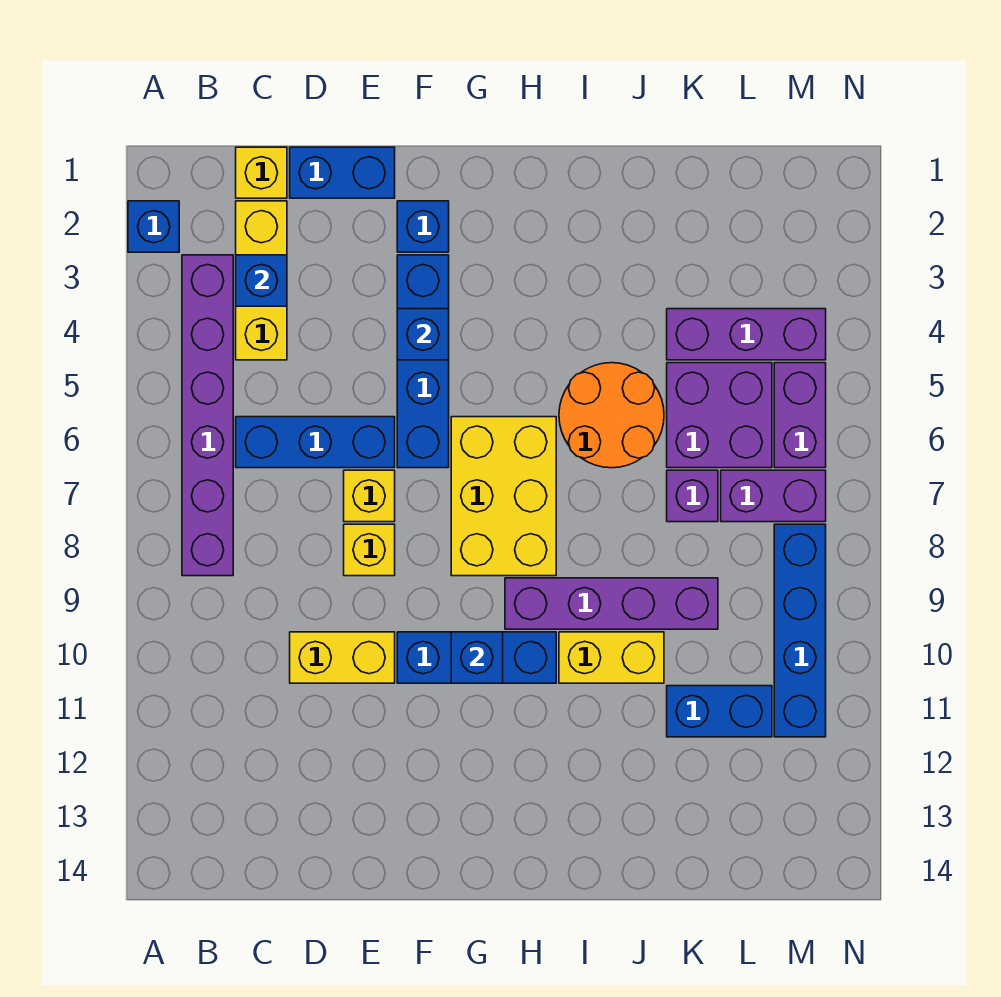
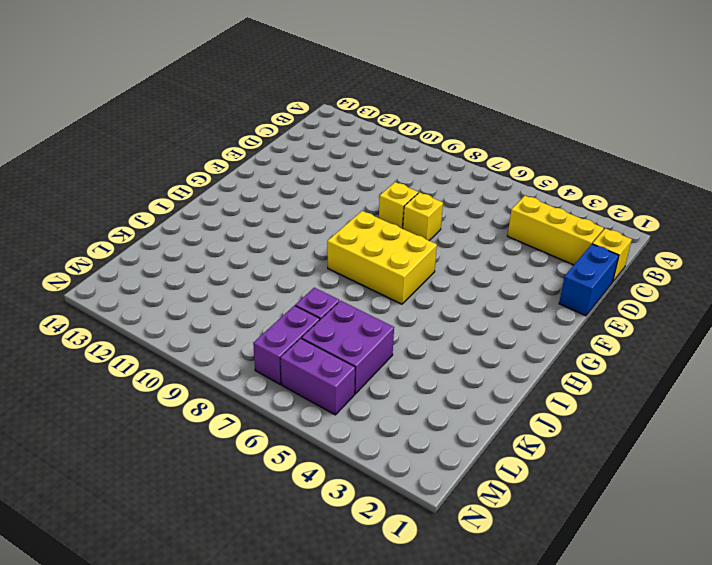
none -> blue 1x1 brick [128,201,179,252]
none -> purple 1x6 brick [182,255,233,576]
none -> blue 1x3 brick [236,417,395,468]

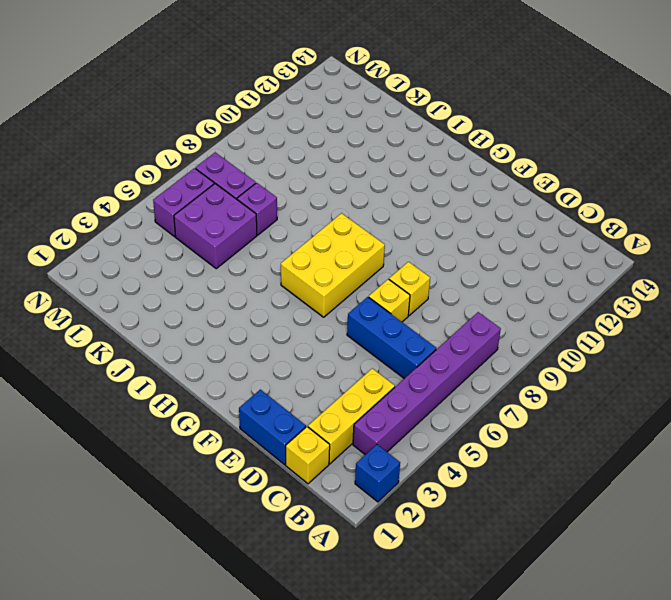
none -> yellow 1x2 brick [290,632,395,683]
none -> blue 1x1 brick [397,201,449,252]
none -> blue 1x4 brick [397,255,449,468]

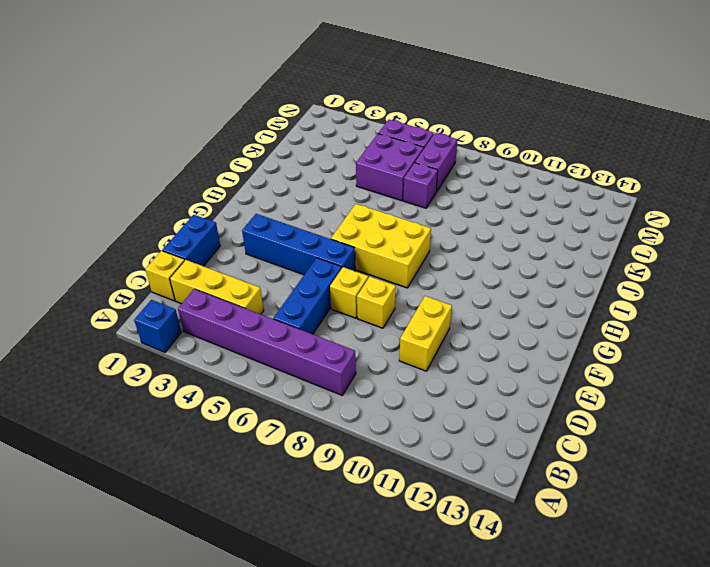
none -> blue 1x1 brick [397,201,449,252]
none -> blue 1x3 brick [397,632,556,683]
none -> purple 1x4 brick [505,578,718,629]

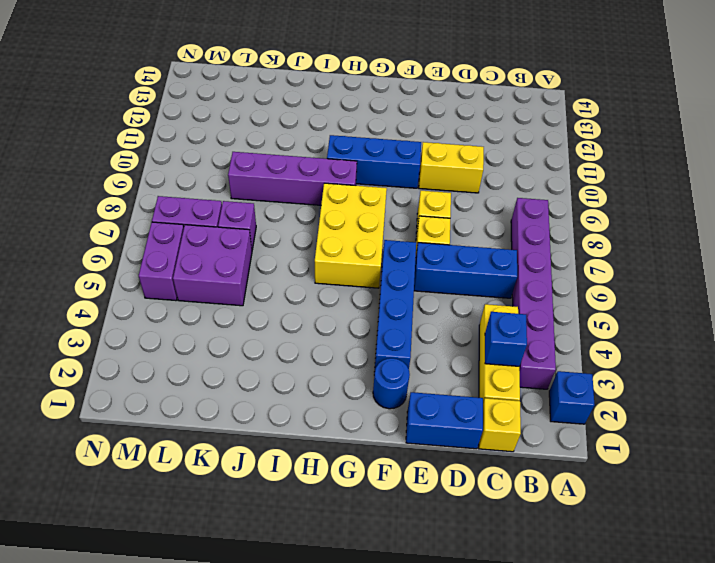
blue 1x1 round brick [373,358,410,409] -> blue 1x1 brick [397,201,449,252]
none -> orange 2x2 round brick [559,363,664,468]
none -> yellow 1x2 brick [559,632,664,683]
none -> purple 1x3 brick [667,309,826,360]

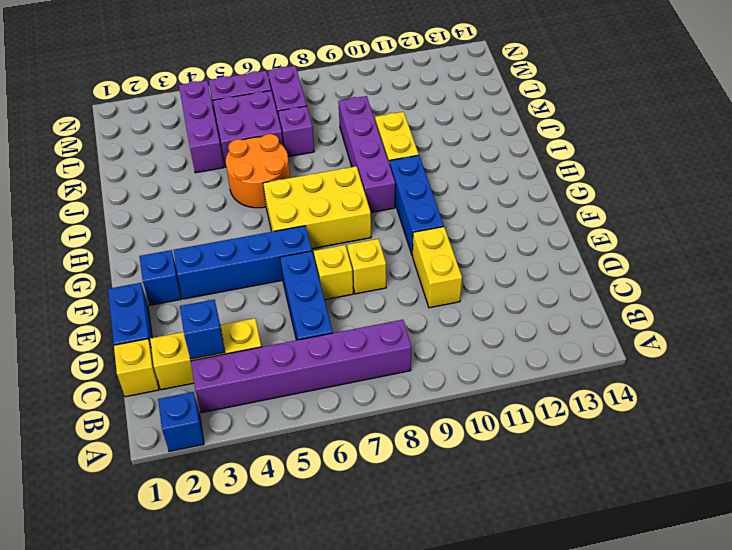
none -> blue 1x2 brick [667,686,772,737]
none -> blue 1x4 brick [774,524,826,737]
none -> blue 1x1 brick [397,309,449,360]

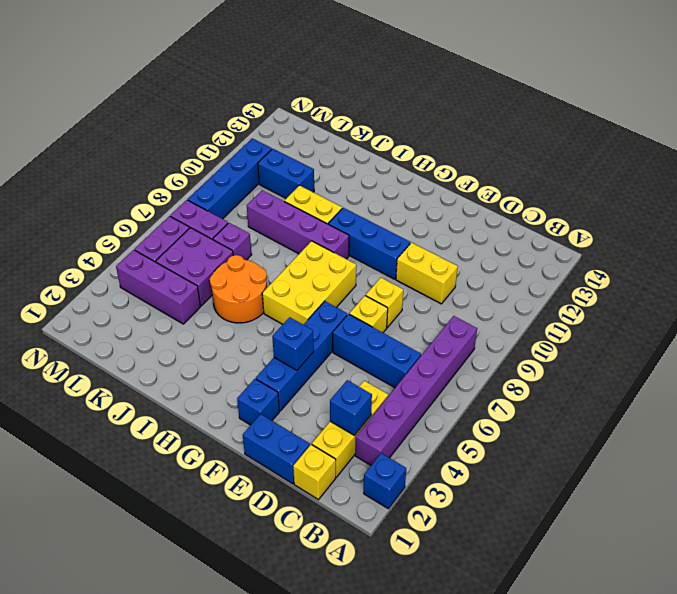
none -> blue 1x1 brick [451,632,503,683]

